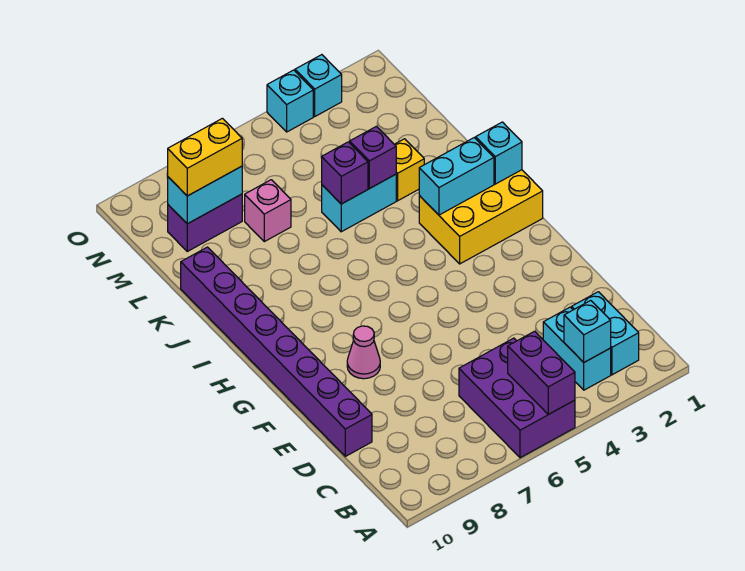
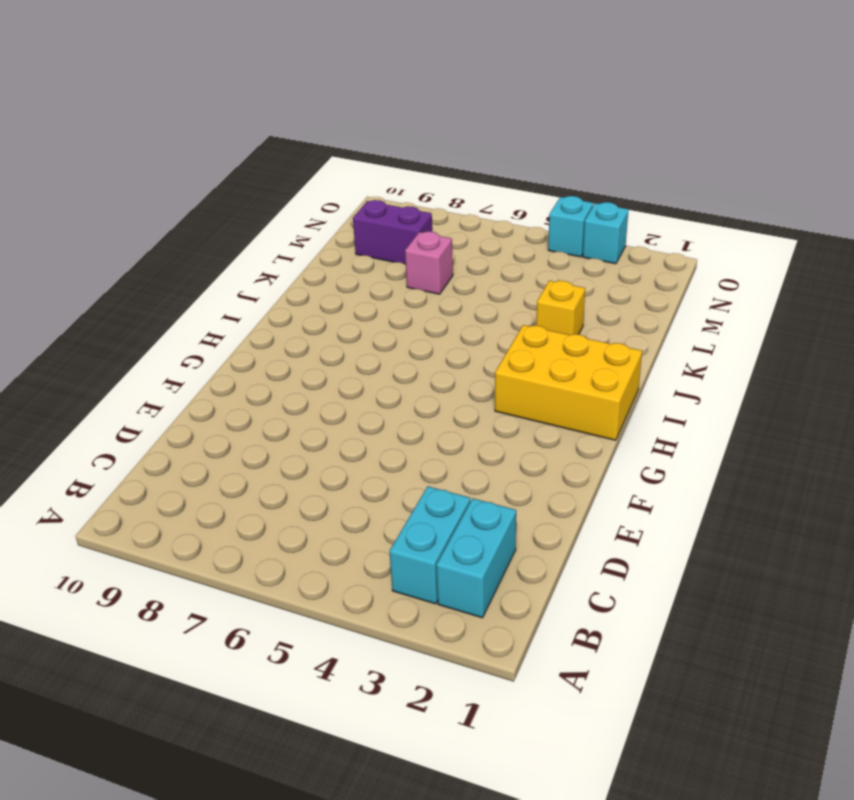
none -> purple 2x3 brick [459,338,575,458]
none -> purple 1x8 brick [181,247,372,456]
none -> pink 1x1 cone [347,326,380,379]

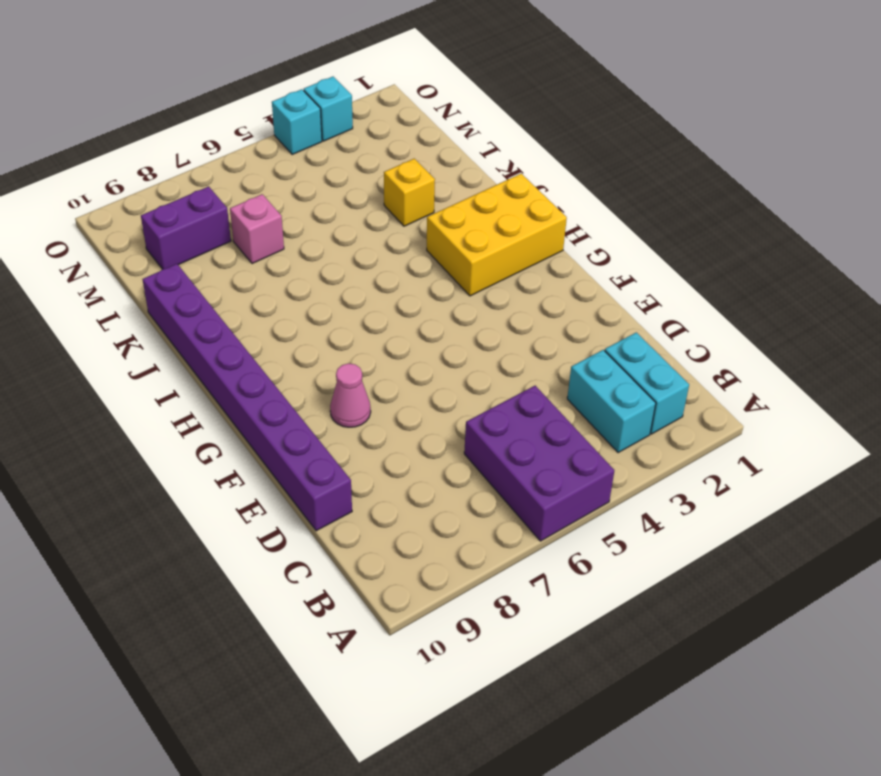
none -> cyan 1x2 brick [322,174,396,232]
none -> purple 1x2 brick [508,331,575,414]
none -> cyan 1x1 brick [564,301,611,362]

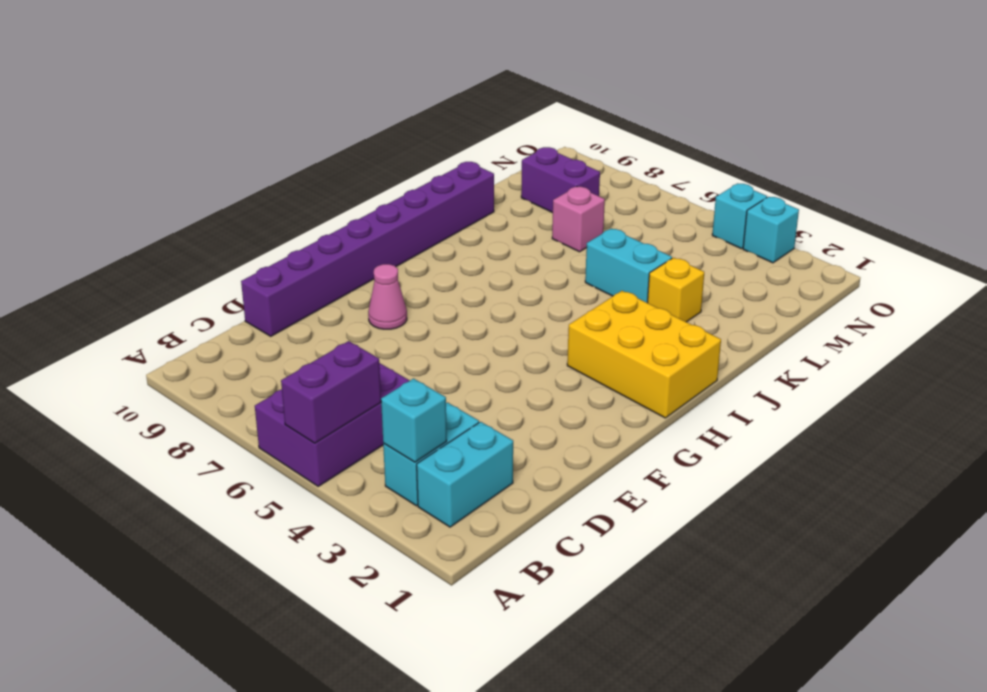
none -> cyan 1x1 brick [476,122,522,184]
none -> cyan 1x2 brick [419,138,494,215]
none -> purple 1x1 brick [349,126,396,188]

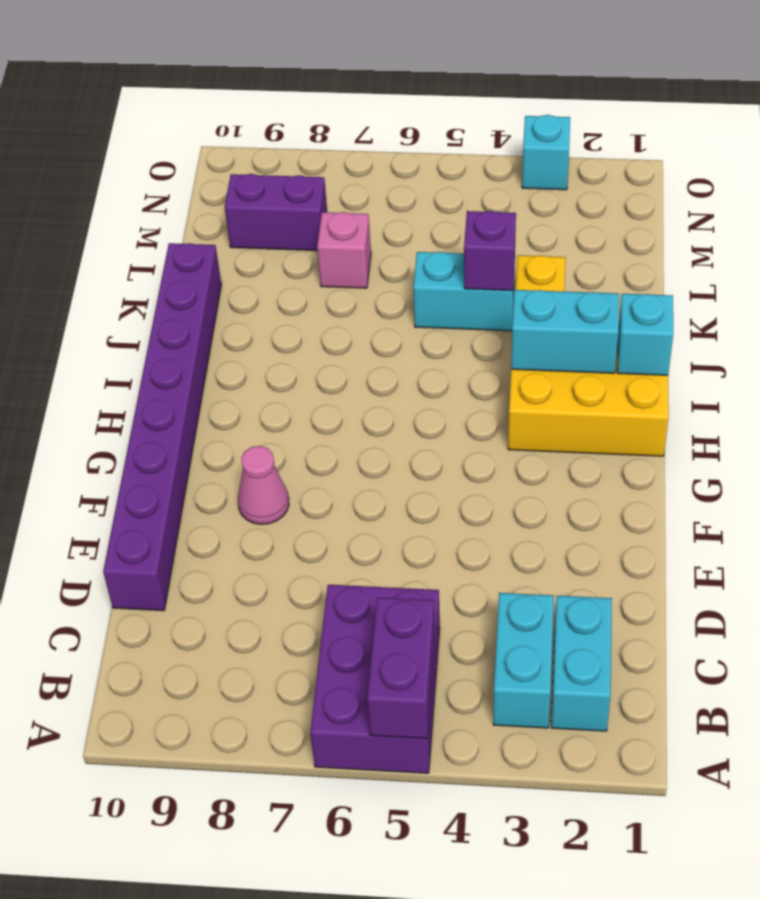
none -> cyan 1x1 brick [267,70,313,132]
none -> cyan 1x1 brick [564,301,611,362]
none -> purple 1x1 brick [322,142,368,204]

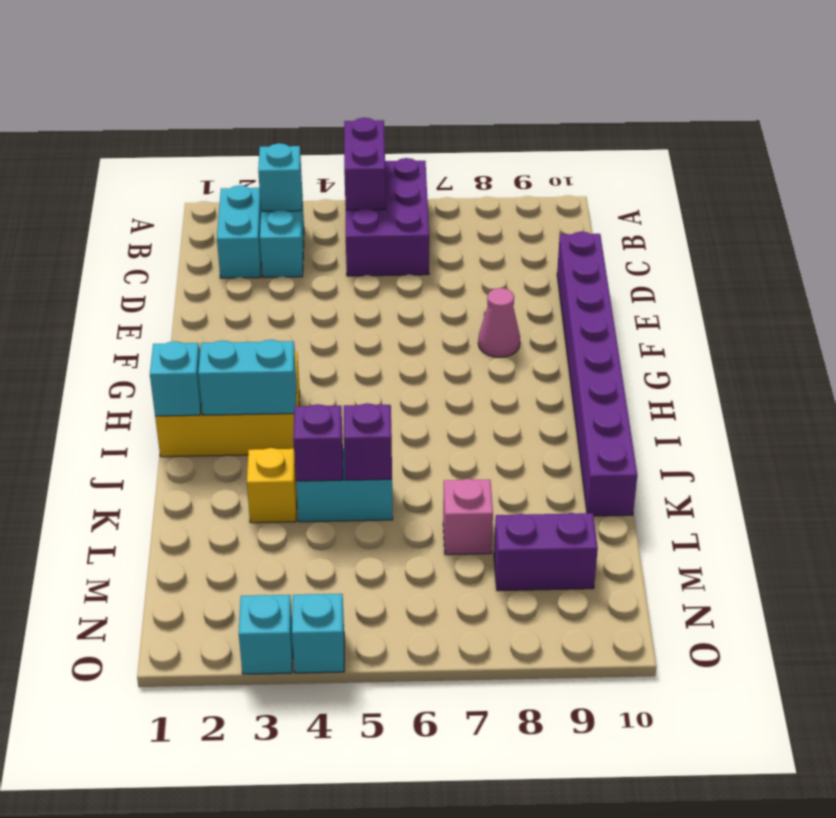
none -> cyan 1x2 brick [168,166,242,224]
none -> yellow 1x2 brick [168,118,242,196]

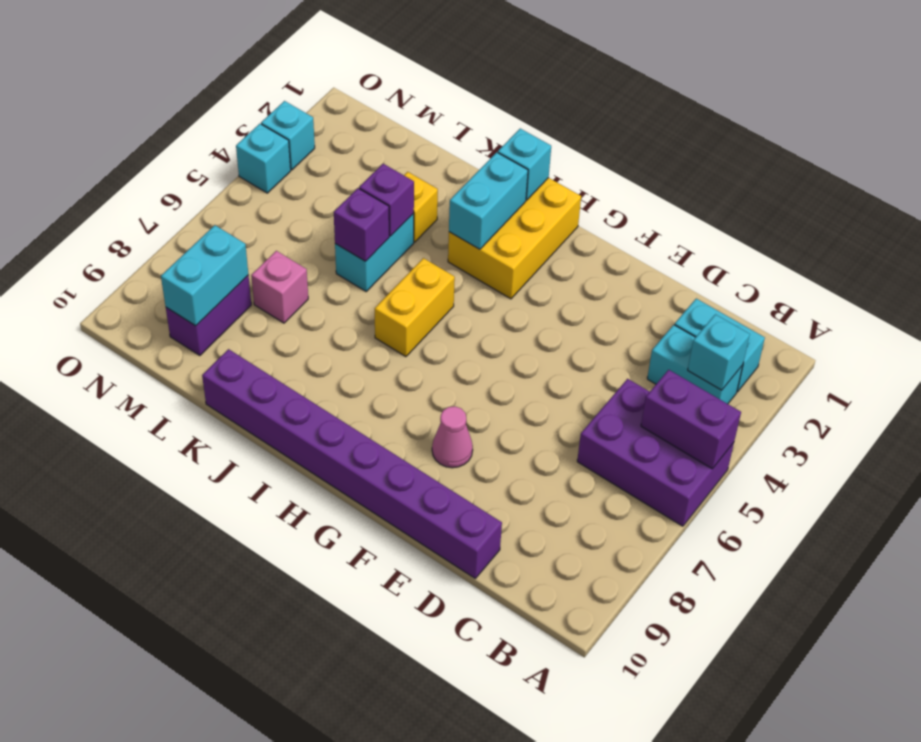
yellow 1x2 brick [375,258,455,357] -> yellow 1x2 brick moved to [168,118,242,196]

